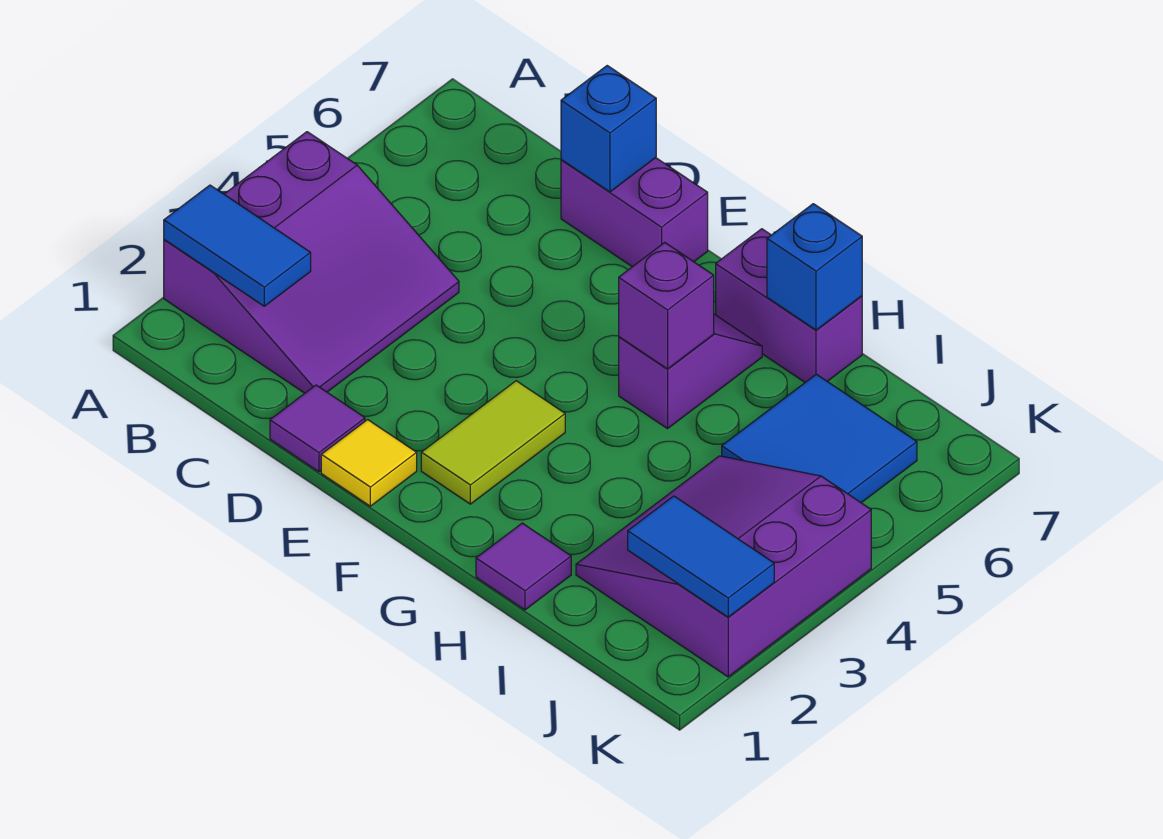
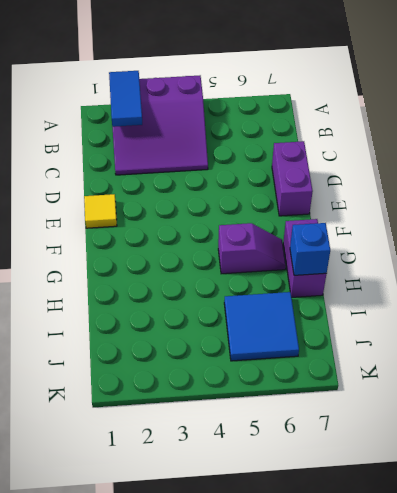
none -> purple 1x1 tile [270,385,365,472]
none -> lime 1x2 tile [421,381,565,504]
none -> purple 1x1 tile [476,523,571,610]

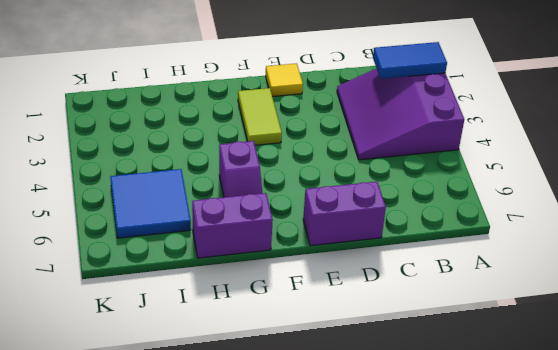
none -> purple 1x1 tile [270,385,365,472]
none -> purple 1x1 tile [476,523,571,610]
none -> purple 3x3 slope [576,456,871,677]

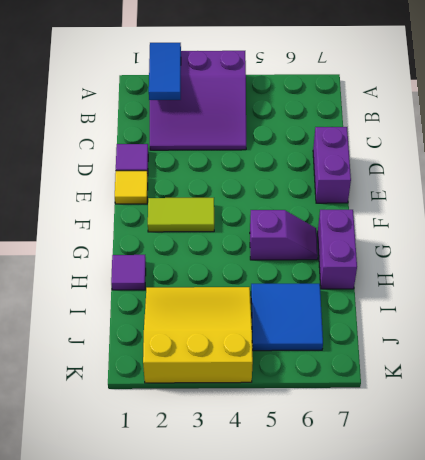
yellow 3x3 slope [143,287,253,383] -> purple 3x3 slope [576,456,871,677]
none -> blue 1x1 brick [561,66,656,192]
none -> purple 1x1 brick [619,242,714,369]
none -> blue 1x1 brick [767,204,862,330]

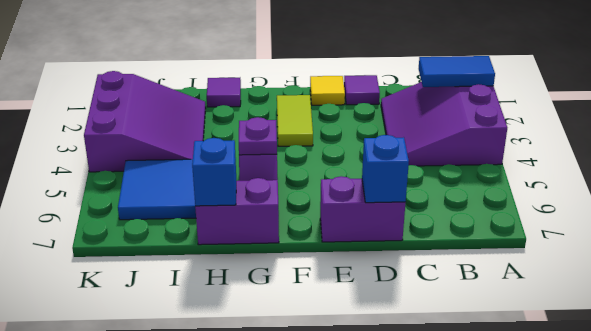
purple 1x1 plate [239,117,277,155] -> purple 1x1 brick [619,242,714,369]
none -> blue 1x2 tile [628,496,774,617]

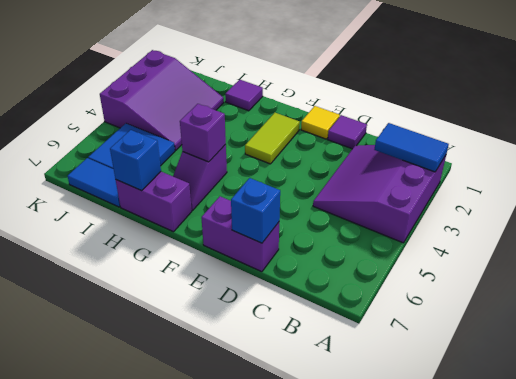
blue 1x2 tile [68,158,120,207] -> blue 1x2 tile moved to [628,496,774,617]

